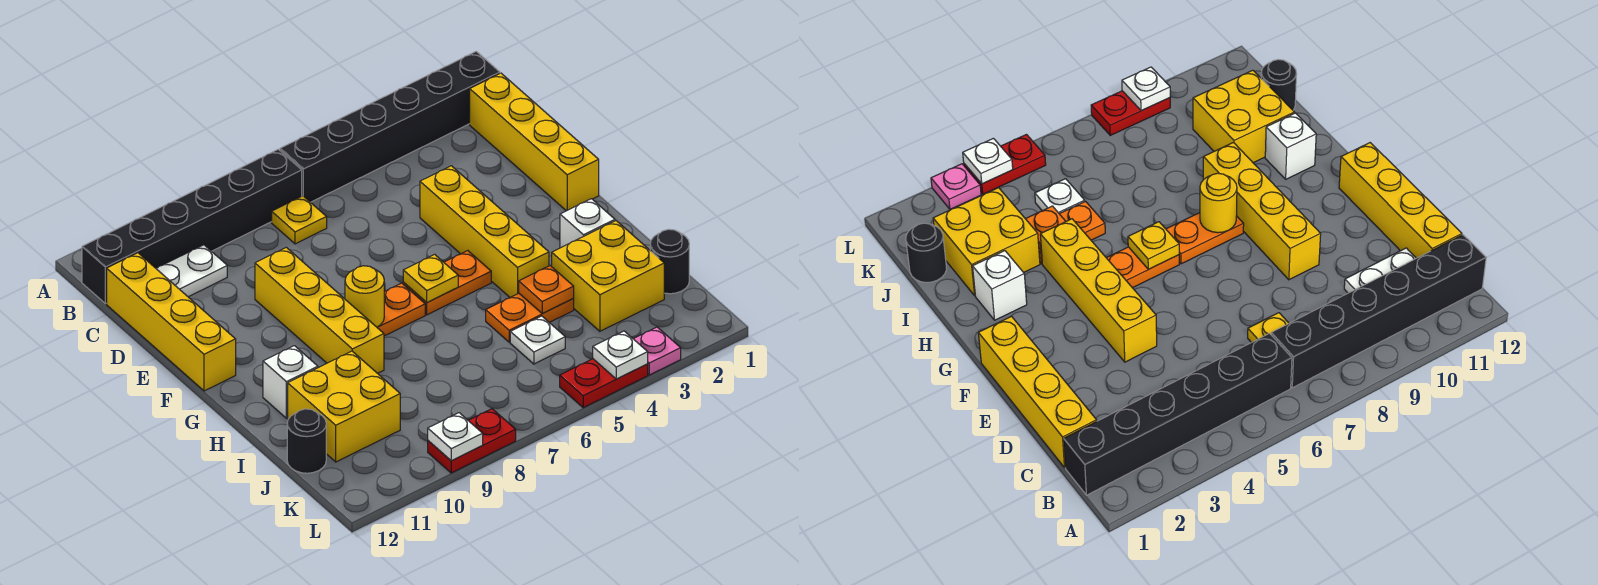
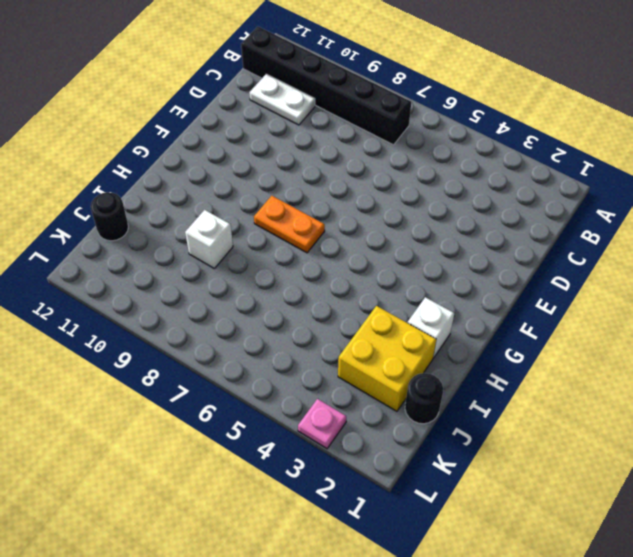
white 1x1 brick [185,210,233,268] -> white 1x1 brick moved to [263,346,318,418]
none -> black 1x6 brick [280,51,500,202]
none -> yellow 1x4 brick [470,73,599,211]
none -> yellow 1x1 plate [272,196,327,244]

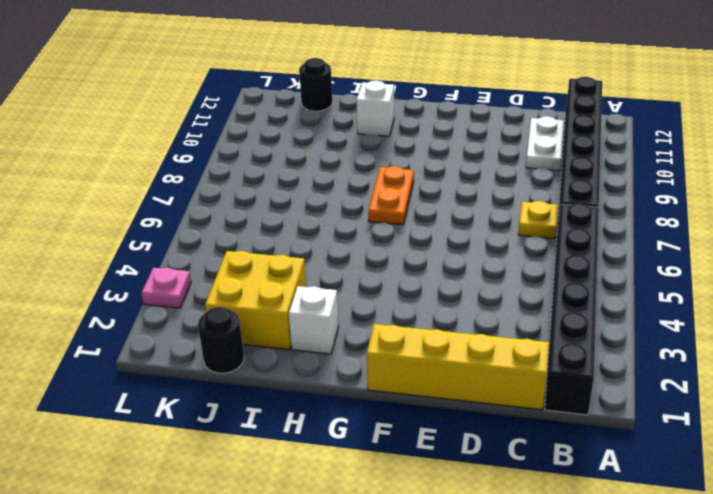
none -> yellow 1x4 brick [107,253,236,391]
none -> yellow 1x4 brick [420,166,549,297]
none -> yellow 1x4 brick [255,247,384,373]

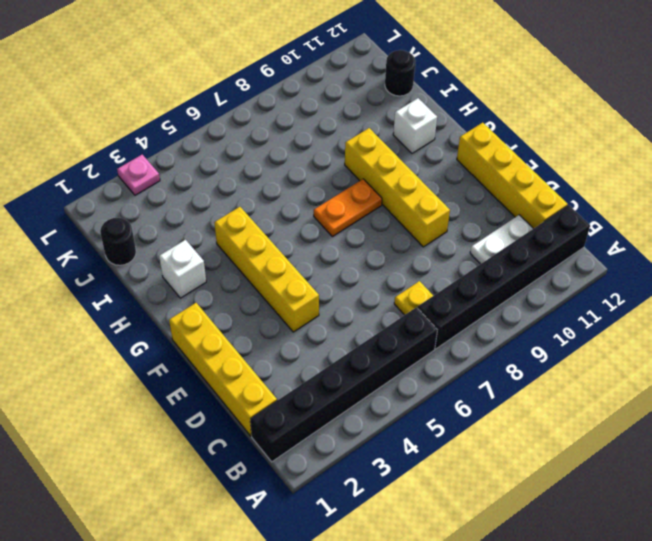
none -> orange 1x2 plate [403,251,491,315]
none -> yellow 2x2 brick [552,221,664,331]
none -> orange 1x2 plate [486,293,574,342]

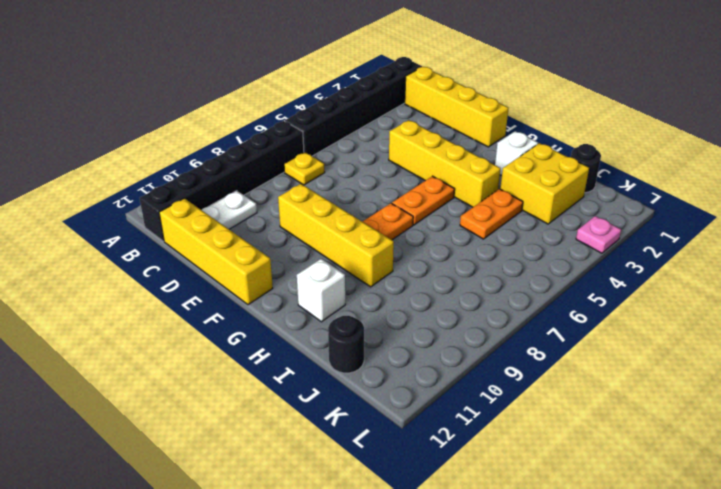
none -> yellow 2x2 brick [288,351,400,462]
none -> white 1x1 plate [510,316,565,364]
none -> red 1x2 plate [560,359,648,408]

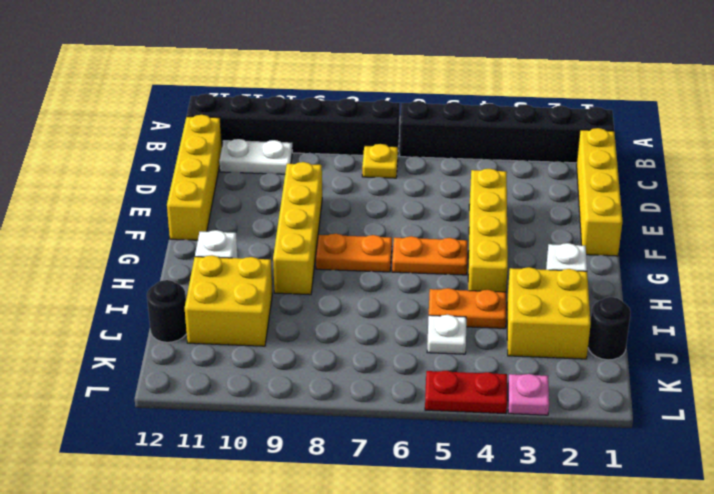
none -> red 1x2 plate [428,409,516,473]
none -> yellow 1x1 plate [403,254,458,303]
none -> yellow 1x1 round brick [345,266,384,327]

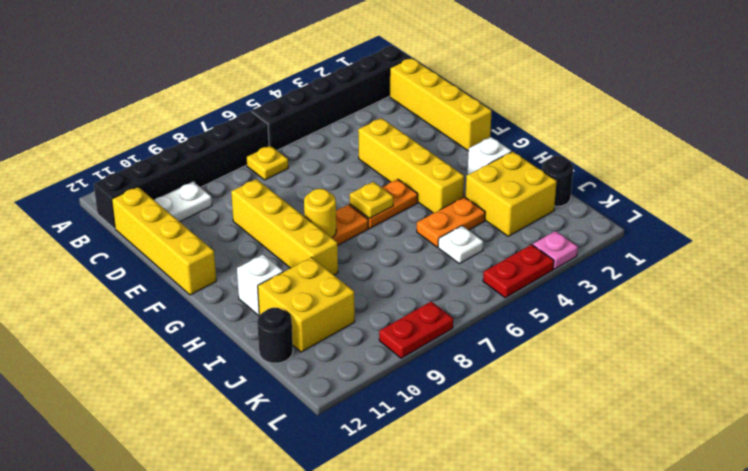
none -> orange 1x1 plate [519,266,574,314]
none -> white 1x1 plate [593,331,648,379]
none -> white 1x1 plate [428,413,483,461]

